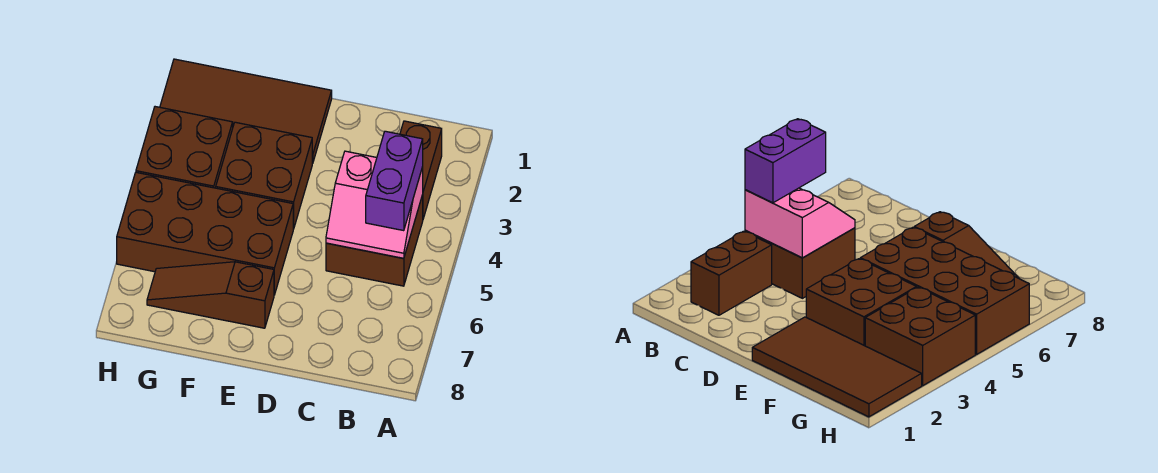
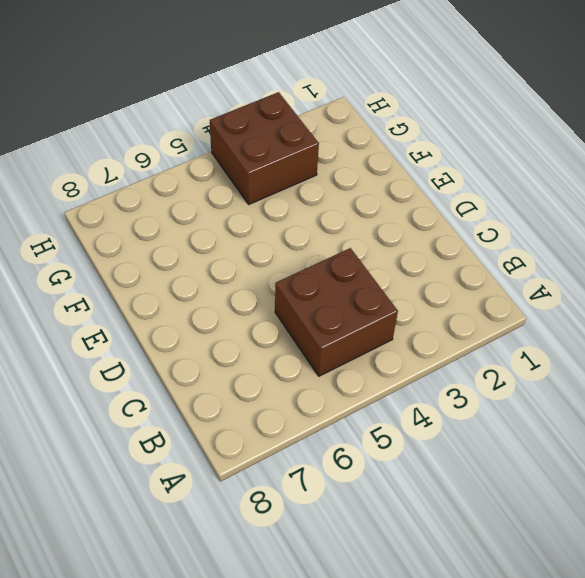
none -> brown 1x2 brick [400,121,442,219]
none -> brown 2x4 tile [160,59,332,164]

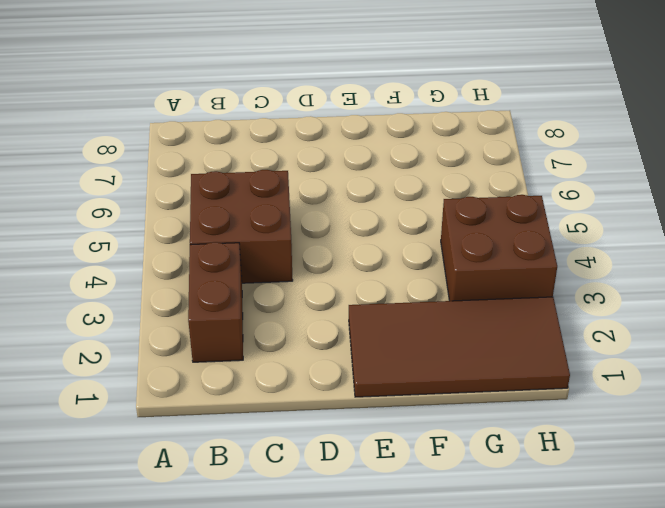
none -> brown 2x2 brick [216,122,312,229]
none -> brown 2x4 brick [117,172,293,295]

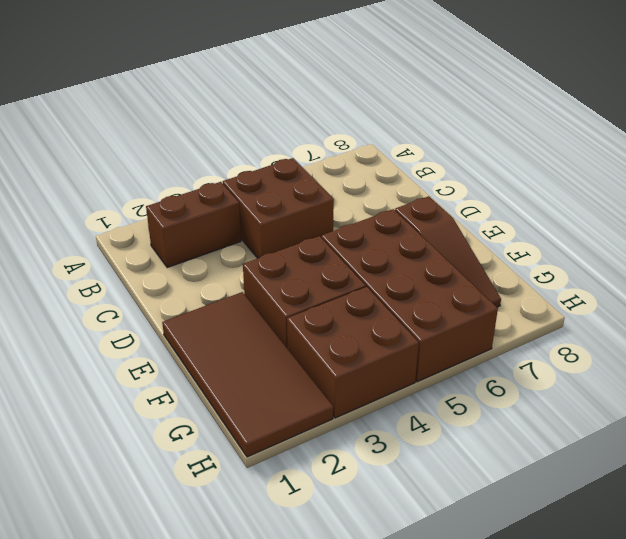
none -> pink 2x2 slope [326,151,423,258]
none -> purple 1x2 brick [366,131,423,231]

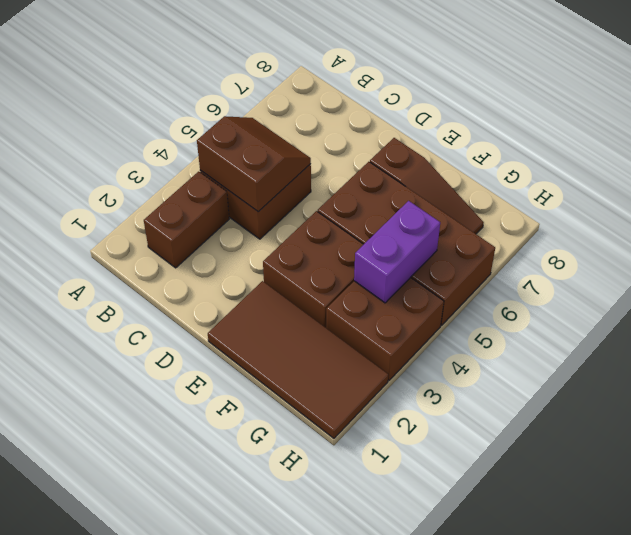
brown 2x2 slope [197,116,311,212] -> pink 2x2 slope [326,151,423,258]
purple 1x2 brick [354,201,440,303] -> purple 1x2 brick moved to [366,131,423,231]

